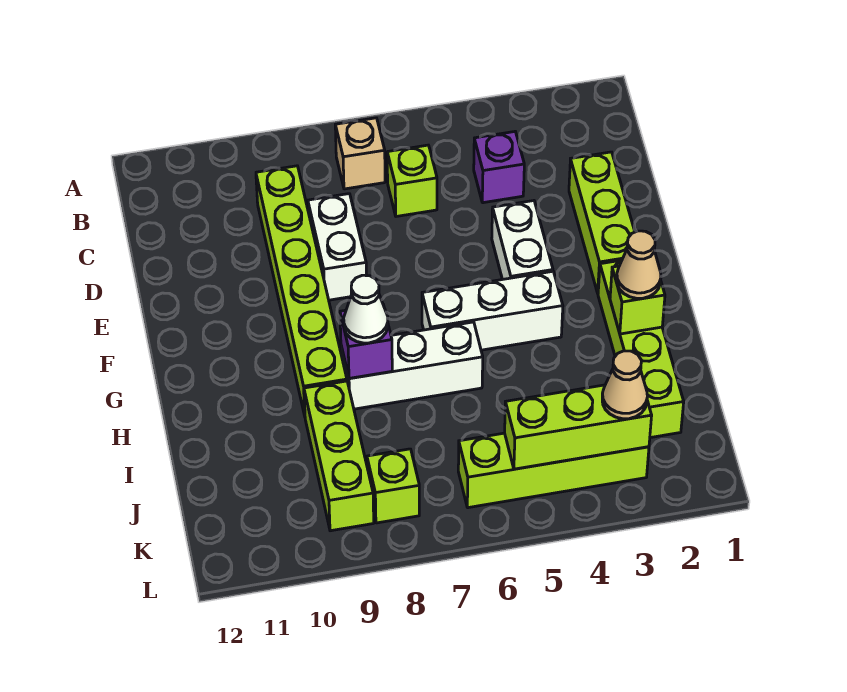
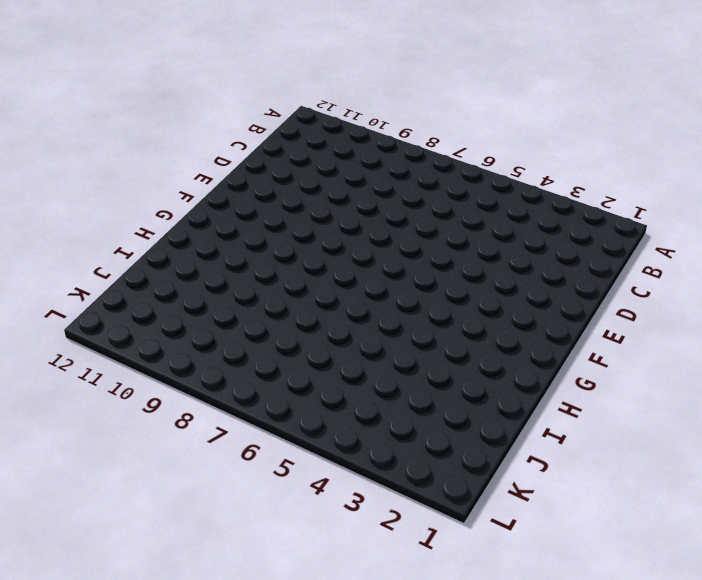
none -> tan 1x1 brick [335,118,385,189]
none -> purple 1x1 brick [474,132,524,203]
none -> lime 1x1 brick [387,145,437,216]

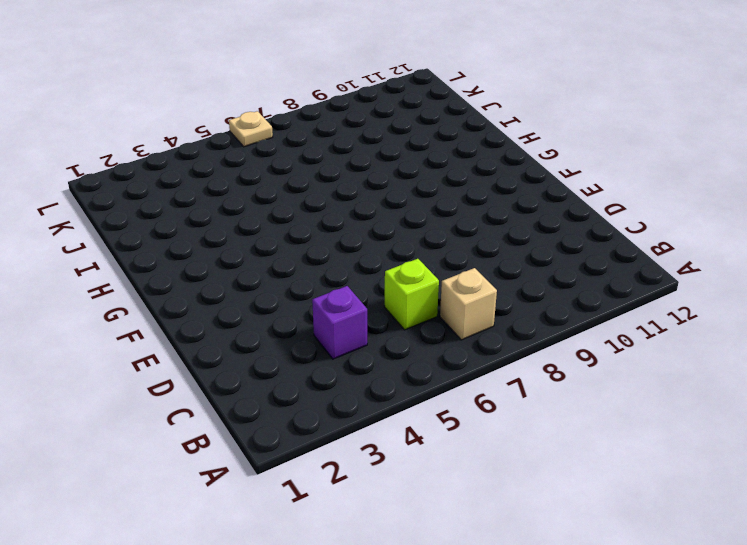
tan 1x1 plate [229,111,273,147] -> none
none -> lime 1x6 brick [256,166,347,415]
none -> lime 1x3 brick [569,152,635,293]
none -> white 1x2 brick [308,194,366,300]

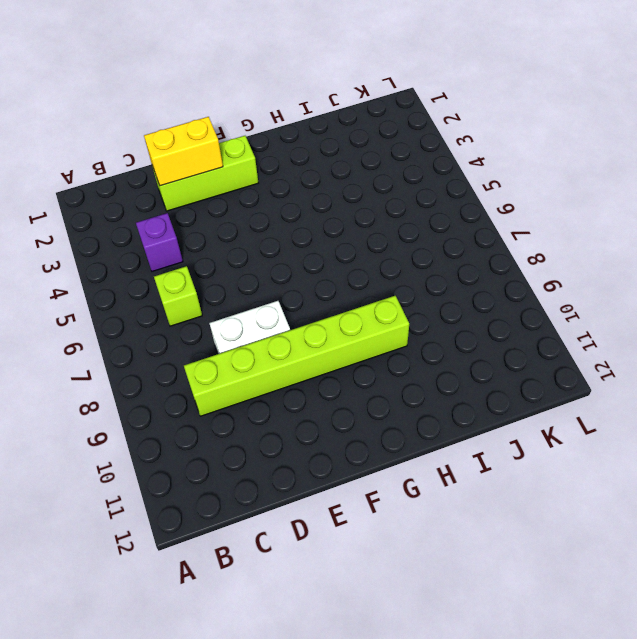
yellow 1x2 brick [144,117,223,186] -> none
none -> tan 1x1 brick [335,118,385,189]
none -> white 1x2 brick [492,201,553,279]
none -> lime 1x4 brick [598,260,684,438]

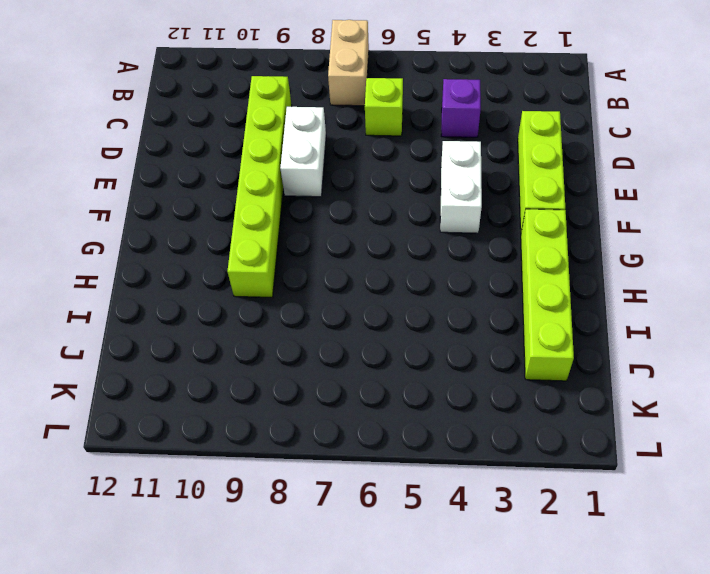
tan 1x2 brick [328,20,369,106] -> tan 1x1 brick [335,118,385,189]
none -> white 1x3 brick [422,271,563,350]
none -> white 1x3 brick [341,322,483,409]
none -> lime 1x3 brick [304,381,374,531]

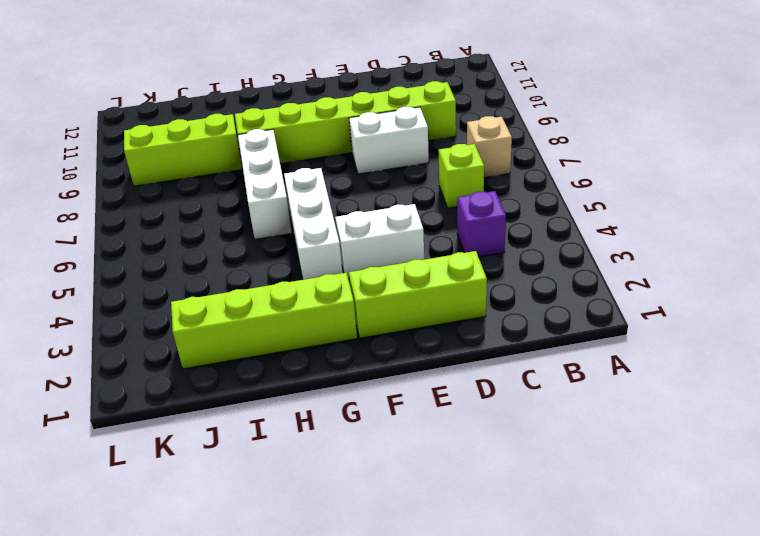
none -> lime 1x4 brick [458,433,649,508]
none -> lime 1x1 brick [367,449,419,523]
none -> lime 1x1 brick [610,266,665,334]

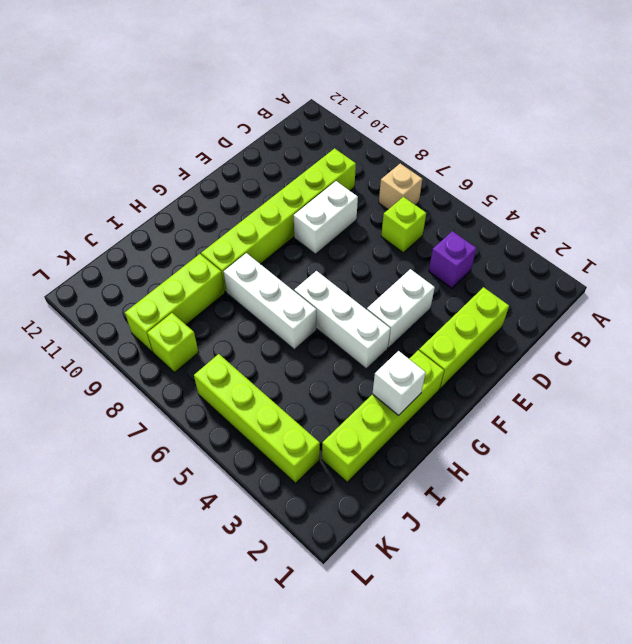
white 1x1 brick [372,351,426,415] -> lime 1x1 brick [610,266,665,334]
none -> purple 1x1 brick [340,310,392,378]
none -> lime 1x3 brick [505,385,652,469]
none -> tan 1x1 cone [617,231,661,298]

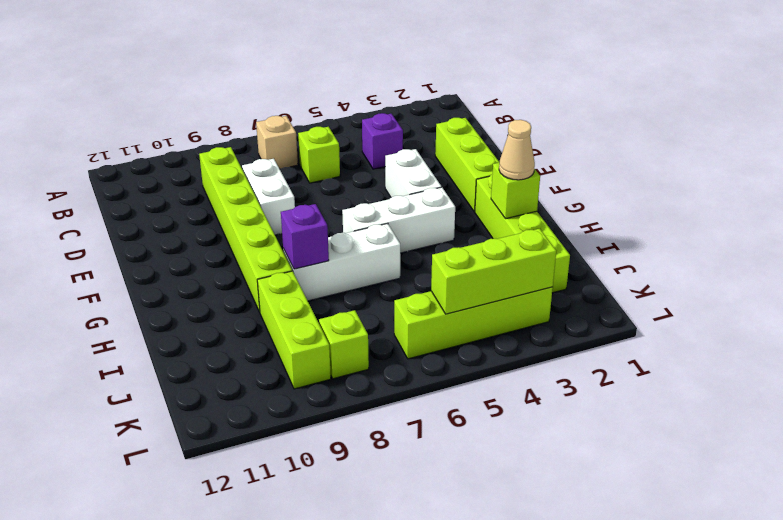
none -> white 1x1 cone [344,275,388,343]
none -> tan 1x1 cone [602,351,647,419]

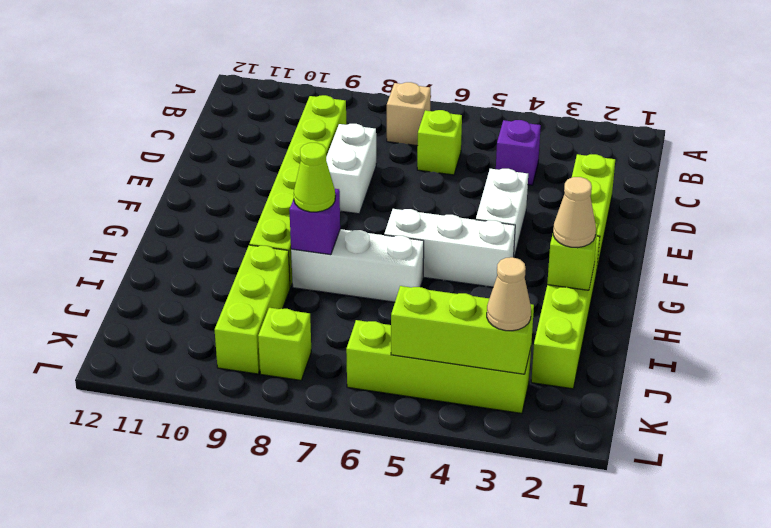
lime 1x1 cone [294,143,335,212] -> white 1x1 cone [344,275,388,343]

